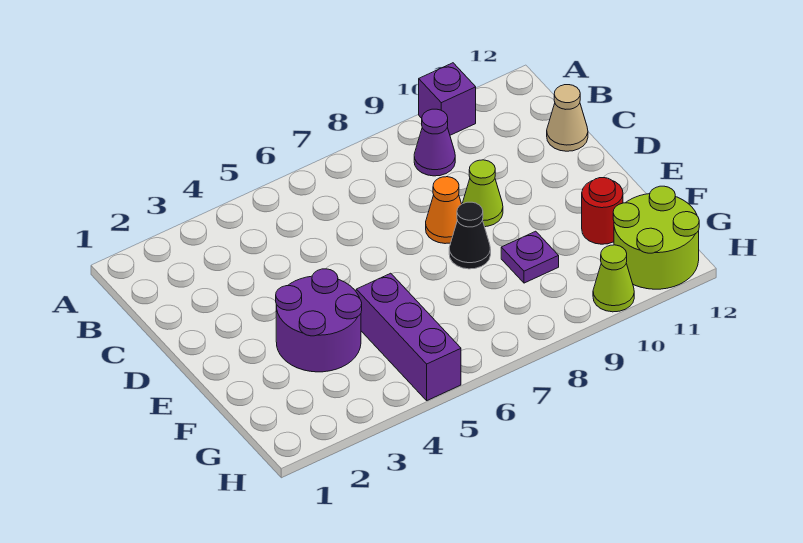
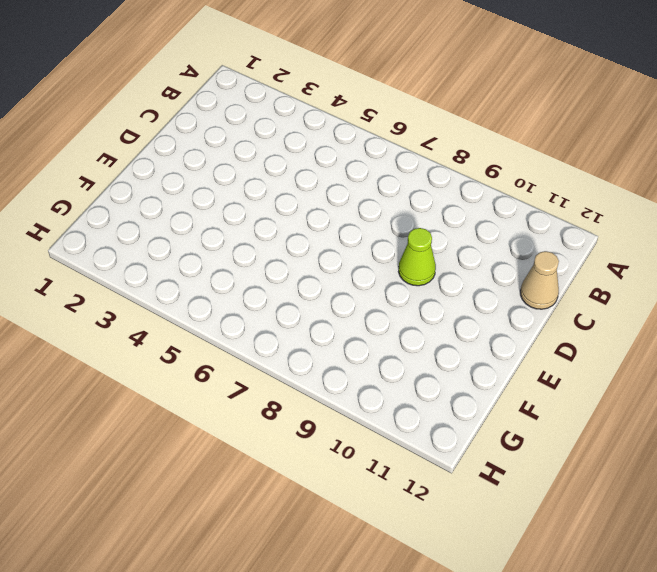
none -> purple 1x1 brick [419,63,476,135]
none -> purple 1x1 cone [414,109,455,176]
none -> orange 1x1 cone [426,177,461,244]

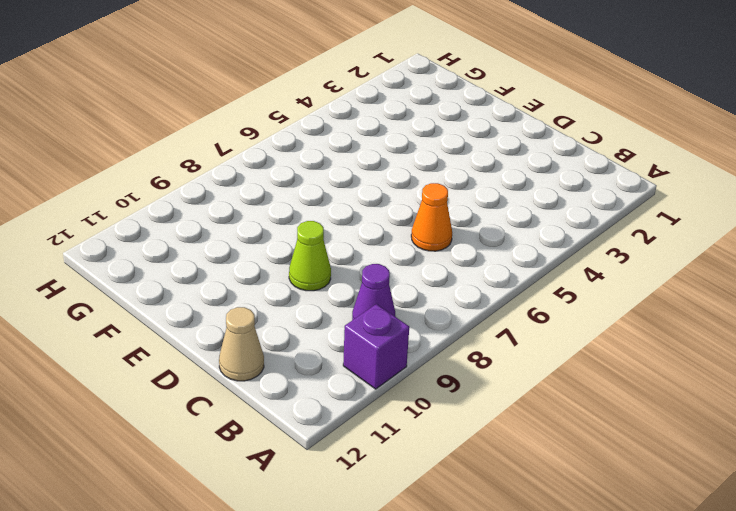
orange 1x1 cone [411,183,452,251] -> orange 1x1 cone moved to [426,177,461,244]
none -> purple 2x2 round brick [276,269,362,372]
none -> black 1x1 cone [449,202,491,269]
none -> purple 1x3 brick [356,273,461,400]

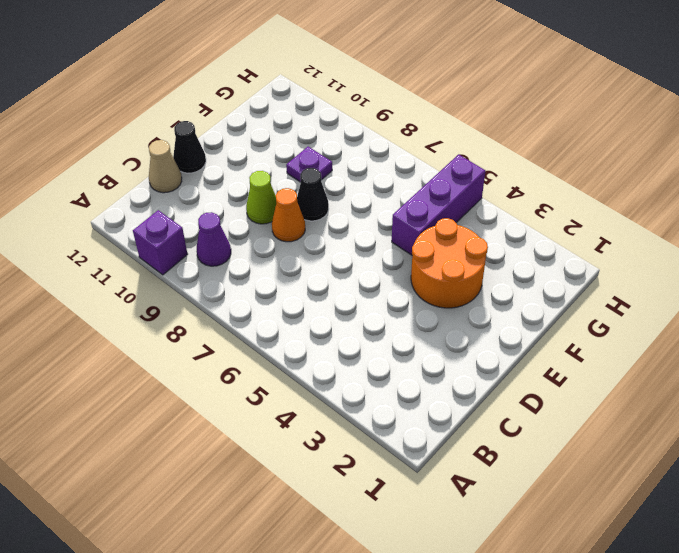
black 1x1 cone [173,121,206,173] -> none
orange 2x2 round brick [411,218,488,308] -> purple 2x2 round brick [276,269,362,372]
none -> red 1x1 round brick [582,178,623,244]
none -> lime 2x2 round brick [613,186,699,289]
none -> lime 1x1 cone [593,245,634,312]

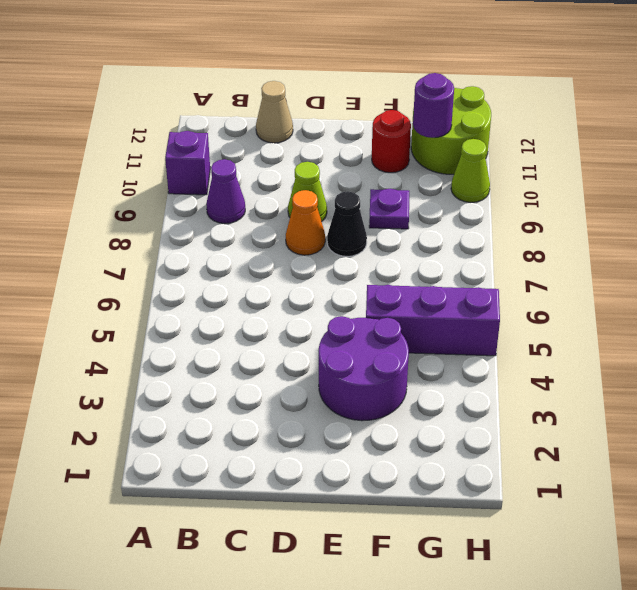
purple 1x1 round brick [413,73,454,138] -> none

